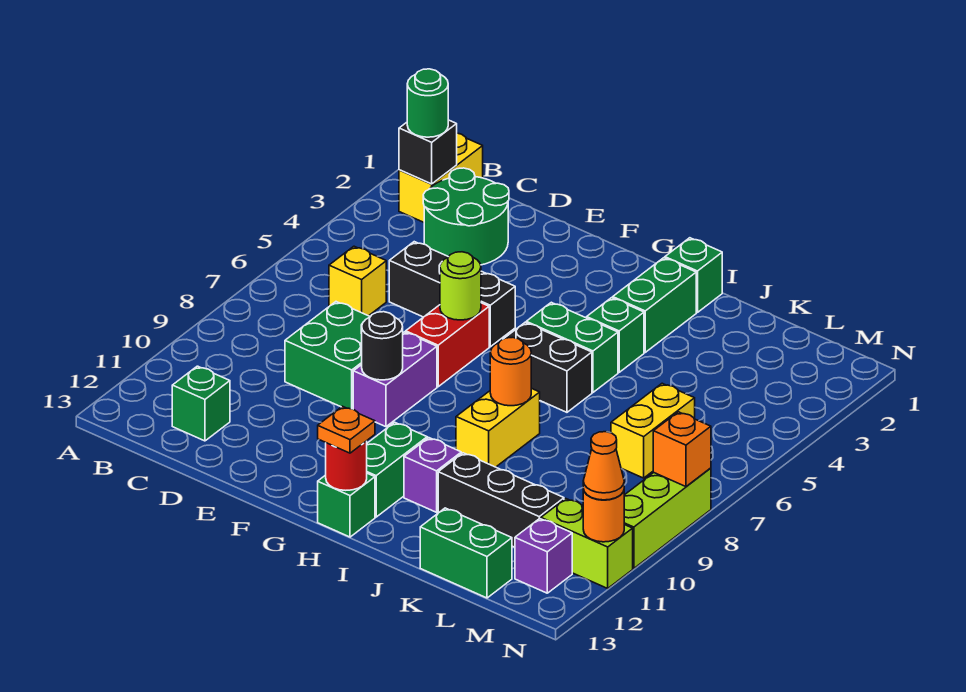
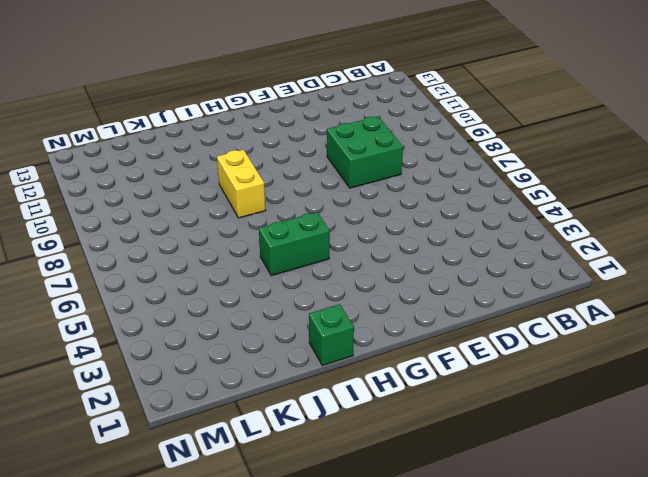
none -> yellow 1x2 brick [399,133,483,222]
none -> green 2x2 round brick [423,168,509,265]
none -> yellow 1x1 brick [329,246,386,316]
none -> green 1x1 brick [172,366,230,441]

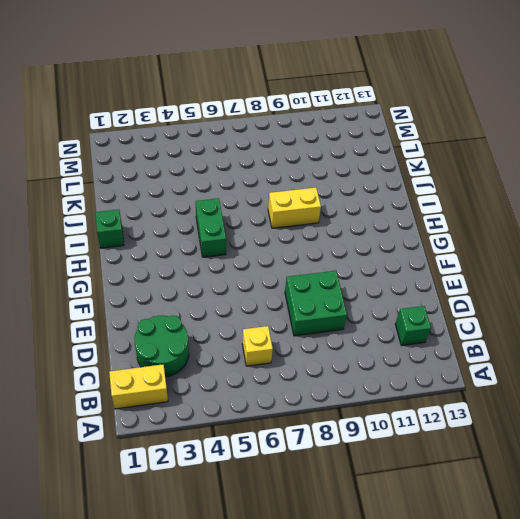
none -> black 1x3 brick [389,242,515,347]
none -> red 1x2 brick [406,303,489,387]
none -> purple 1x2 brick [353,332,437,427]
none -> black 1x2 brick [504,323,592,412]

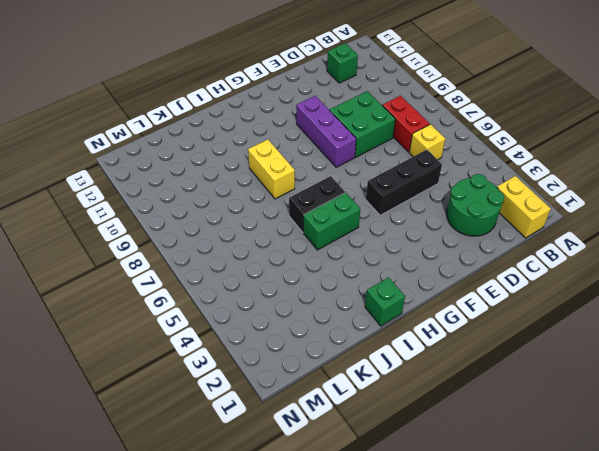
red 1x2 brick [382,96,430,152] -> red 1x2 brick moved to [406,303,489,387]
purple 1x3 brick [296,96,356,167] -> purple 1x2 brick [353,332,437,427]
none -> green 1x2 brick [367,422,427,517]
none -> green 1x1 brick [318,473,375,537]
none -> green 1x2 brick [613,258,696,352]
none -> green 1x1 brick [587,298,644,372]

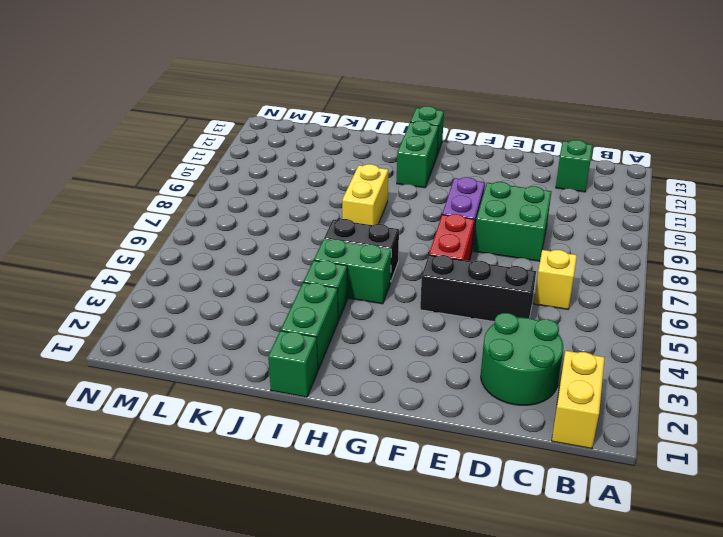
none -> purple 1x1 brick [404,438,461,512]
none -> black 1x3 brick [438,453,564,547]
none -> green 1x2 brick [420,508,512,598]
none -> yellow 1x2 brick [611,383,695,478]

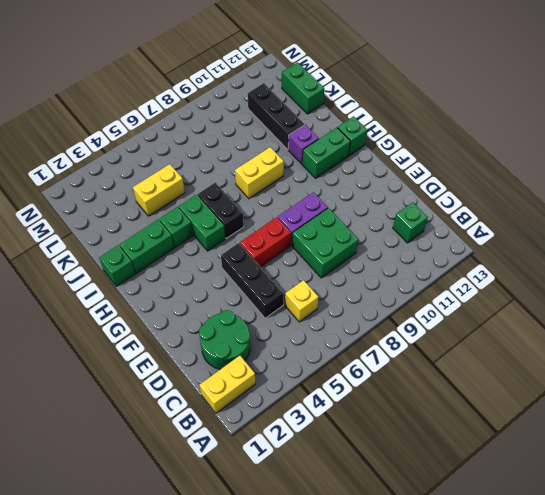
yellow 1x2 brick [133,164,185,216] -> yellow 1x2 brick moved to [611,383,695,478]
none -> lime 1x2 brick [541,499,633,588]
none -> purple 1x1 brick [515,518,572,593]
none -> lime 1x3 brick [624,468,711,569]
none -> black 1x1 brick [399,120,457,184]

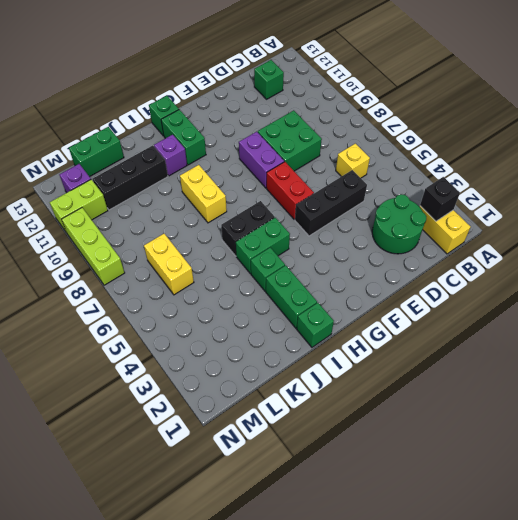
none -> lime 1x1 round brick [440,252,481,320]
none -> black 1x1 round brick [361,312,403,380]
none -> red 1x1 round brick [326,441,367,490]
none -> orange 1x1 round brick [490,337,531,406]

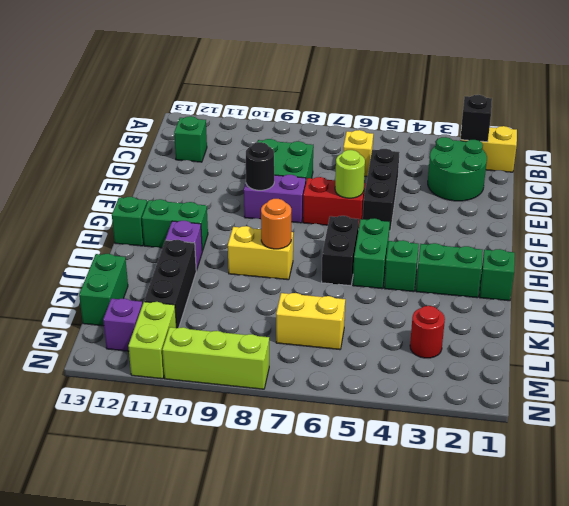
red 1x1 round brick [410,306,445,358] -> red 1x1 round brick moved to [326,441,367,490]
none -> orange 1x1 brick [653,412,711,487]
none -> orange 1x1 round brick [583,489,624,542]
none -> green 1x1 round brick [407,69,448,137]
none -> orange 1x1 plate [318,406,375,453]

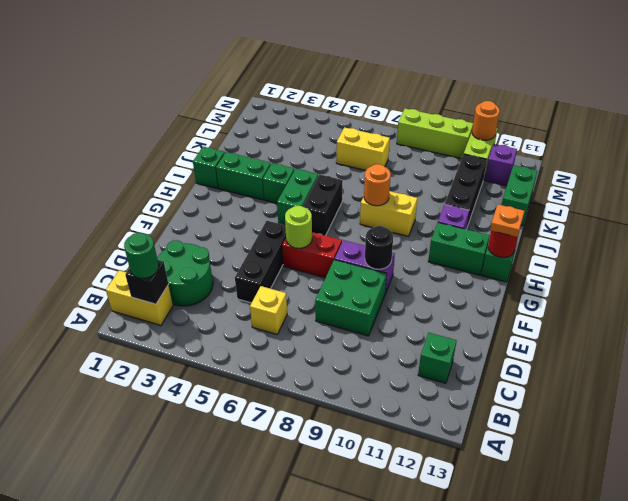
none -> orange 1x1 brick [653,412,711,487]
none -> orange 1x1 cone [583,432,624,500]

